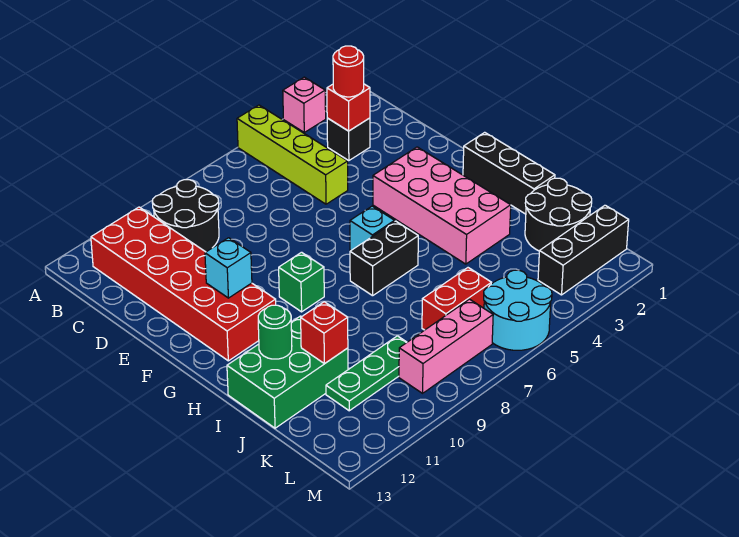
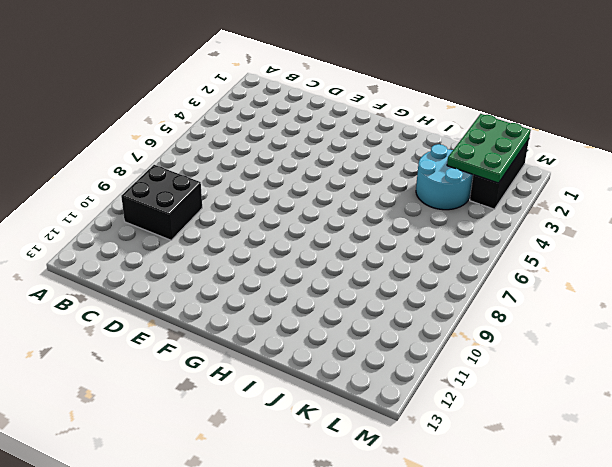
black 2x2 brick [121,165,202,240] -> black 2x2 round brick [152,180,219,252]
cyan 2x2 round brick [416,144,473,210] -> cyan 2x2 round brick moved to [484,270,552,350]
green 2x3 plate [447,114,531,183] -> none
none -> pink 1x1 brick [283,77,326,132]
none -> lime 1x4 brick [237,105,348,204]
none -> red 2x6 brick [91,207,276,361]

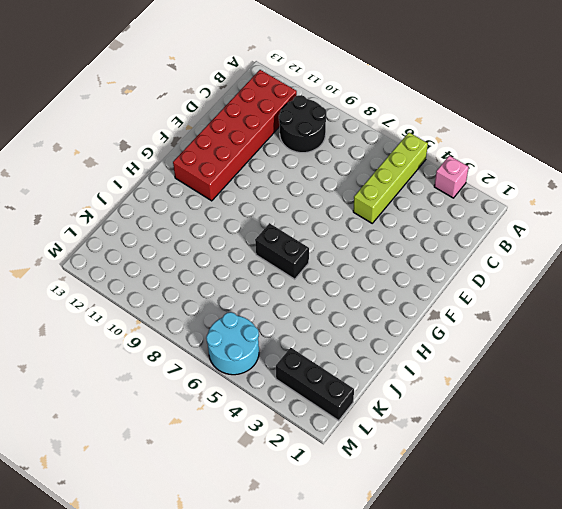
none -> black 1x1 brick [327,118,370,161]
none -> pink 2x4 brick [373,147,511,264]
none -> black 1x3 brick [463,132,555,214]

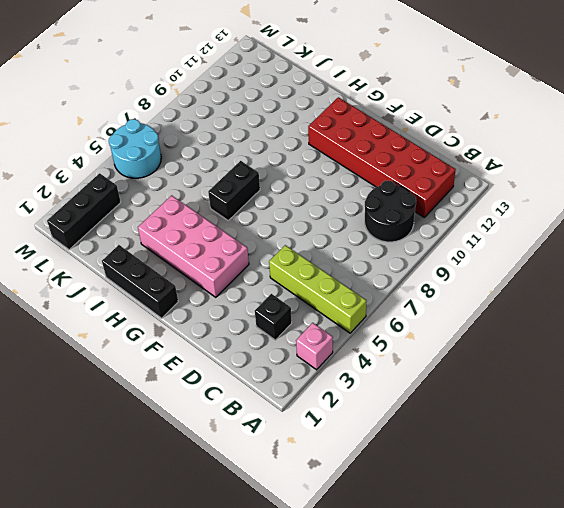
none -> cyan 1x1 brick [350,206,395,250]
none -> green 1x1 brick [279,252,324,312]
none -> green 2x3 brick [227,316,348,428]

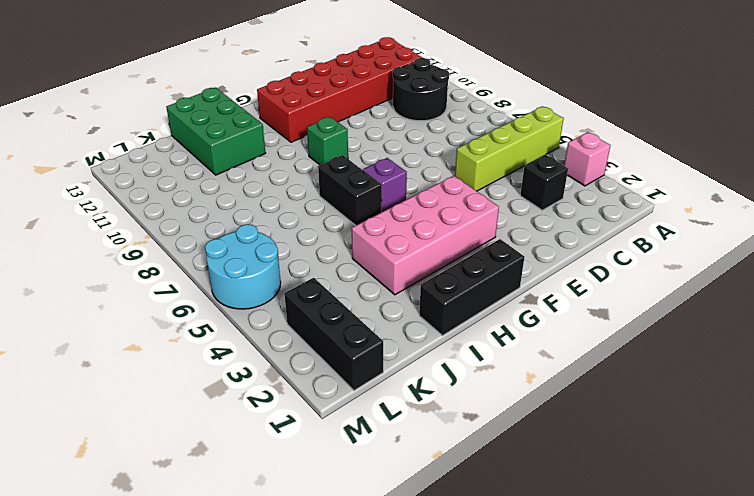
purple 1x1 brick [363,158,407,212] -> cyan 1x1 brick [350,206,395,250]
none -> black 2x2 round brick [525,178,592,251]
none -> red 1x2 brick [422,268,491,330]
none -> green 1x3 plate [326,336,407,411]

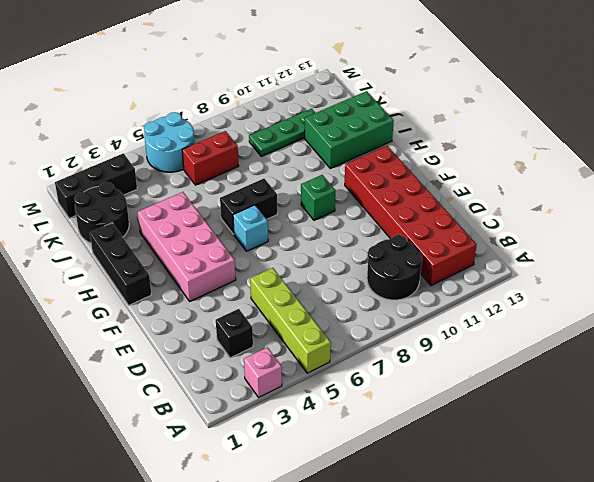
none -> pink 1x3 brick [399,299,493,393]
none -> red 1x1 brick [327,84,370,131]
none -> cyan 1x1 brick [205,238,252,298]

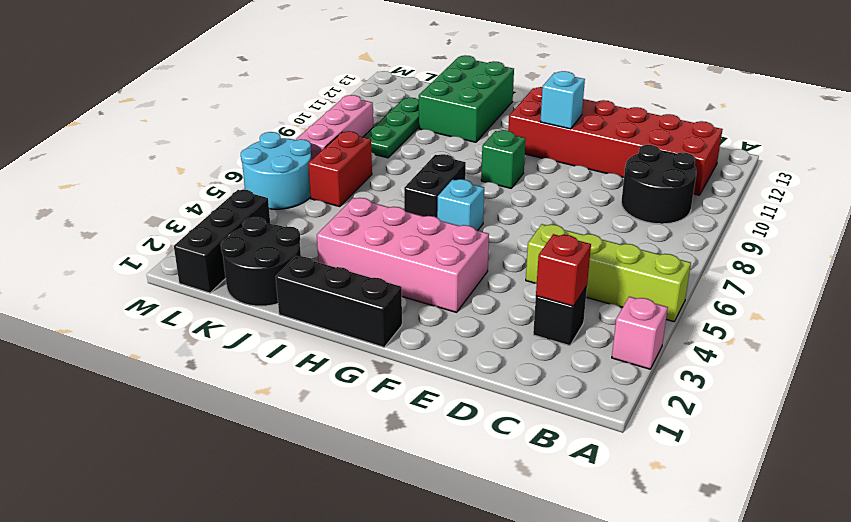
none -> green 1x1 round brick [258,305,292,359]
none -> red 1x1 brick [301,302,348,364]
none -> red 1x1 round brick [333,46,364,97]

